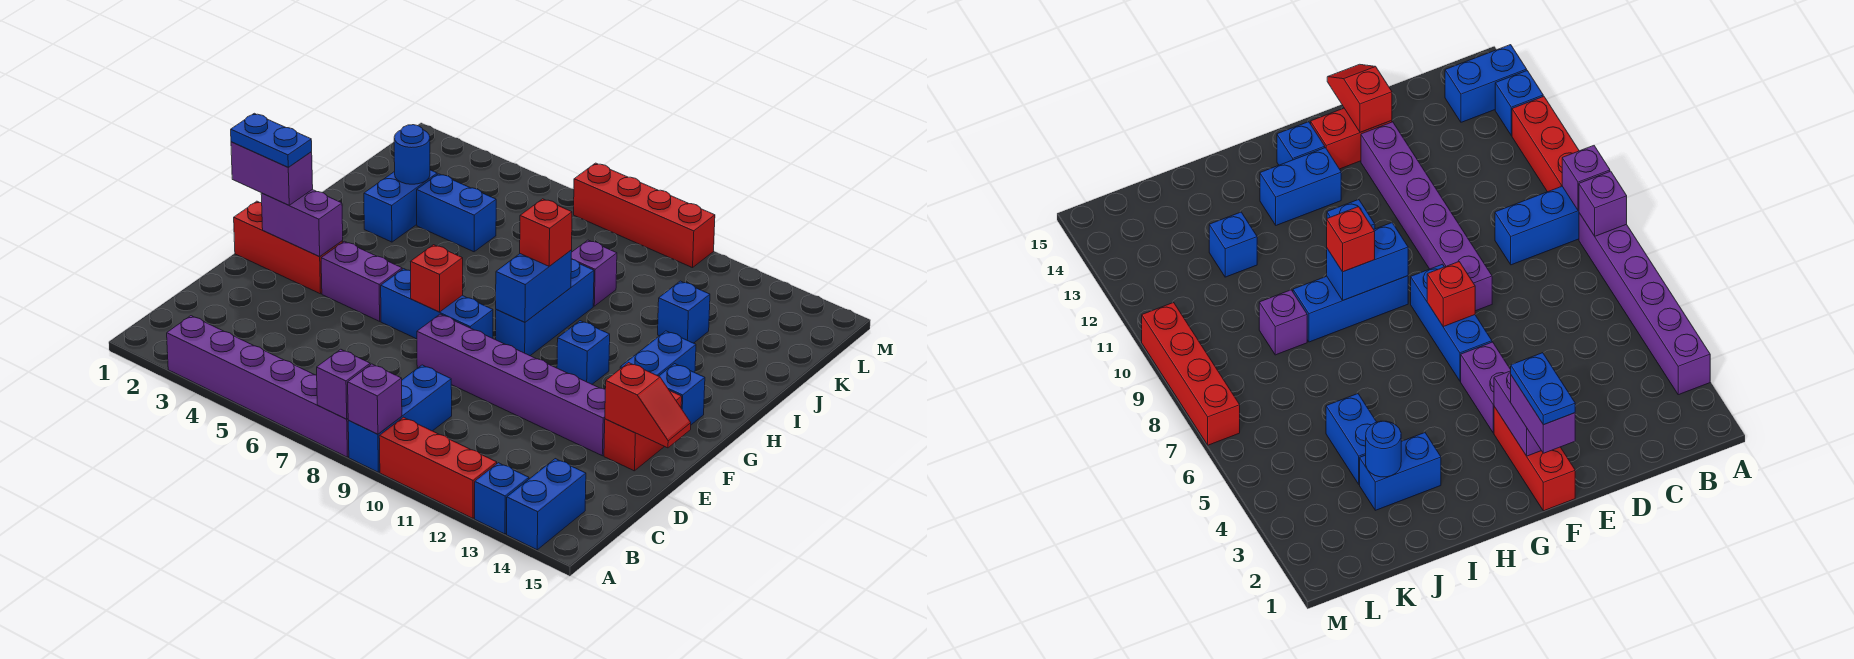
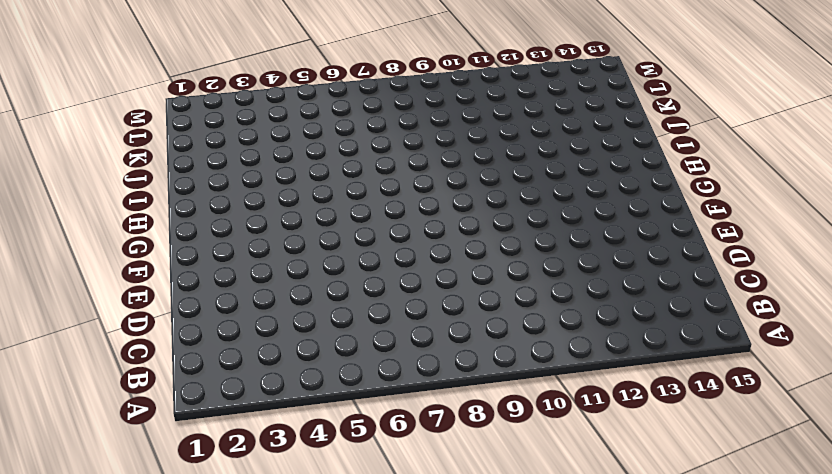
none -> purple 1x6 brick [167,316,349,457]
none -> blue 1x3 brick [348,365,452,472]
none -> red 1x3 brick [379,417,497,518]

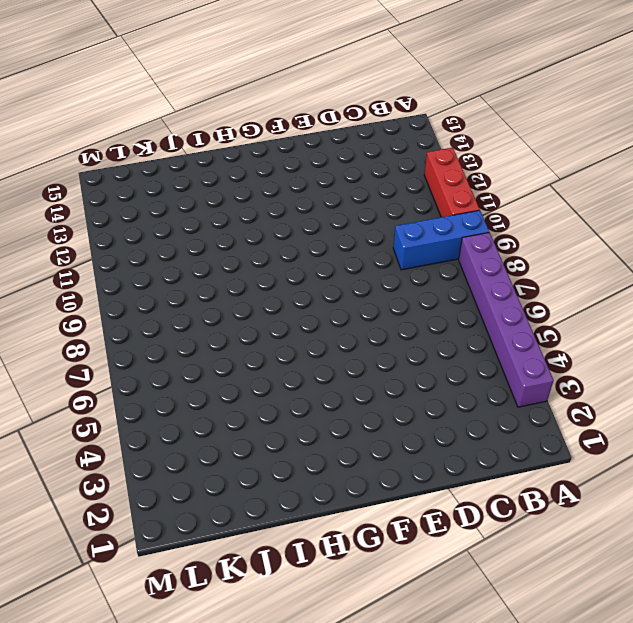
none -> blue 1x1 brick [475,463,529,534]
none -> blue 1x2 brick [507,459,586,550]
none -> purple 1x6 brick [417,314,605,456]

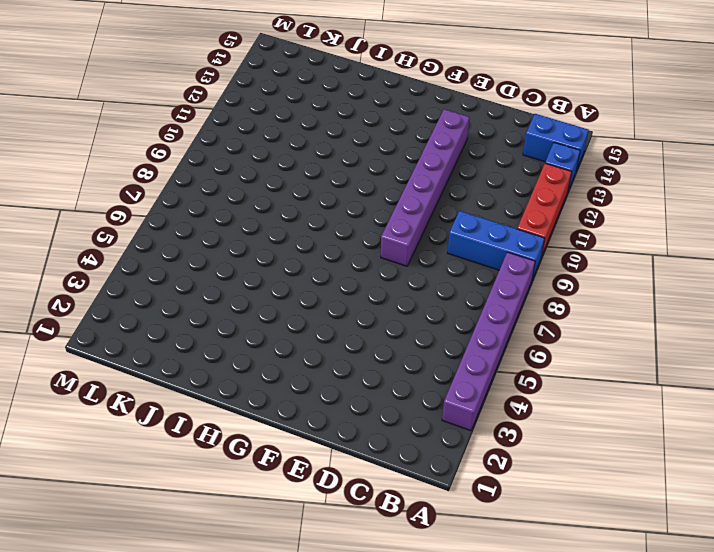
none -> red 1x2 brick [604,391,682,471]
none -> red 1x3 brick [234,201,343,294]
none -> purple 1x2 brick [321,241,402,321]

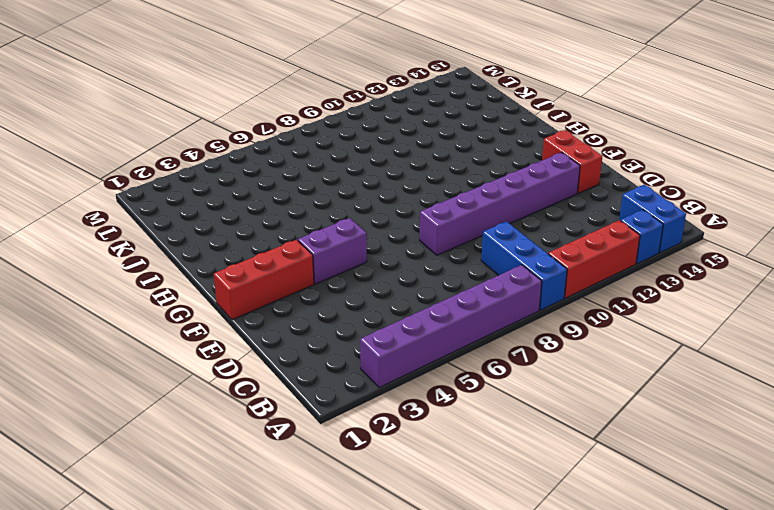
none -> blue 1x3 brick [381,269,493,339]
none -> blue 1x3 brick [496,259,594,356]
none -> blue 1x1 brick [557,321,610,384]

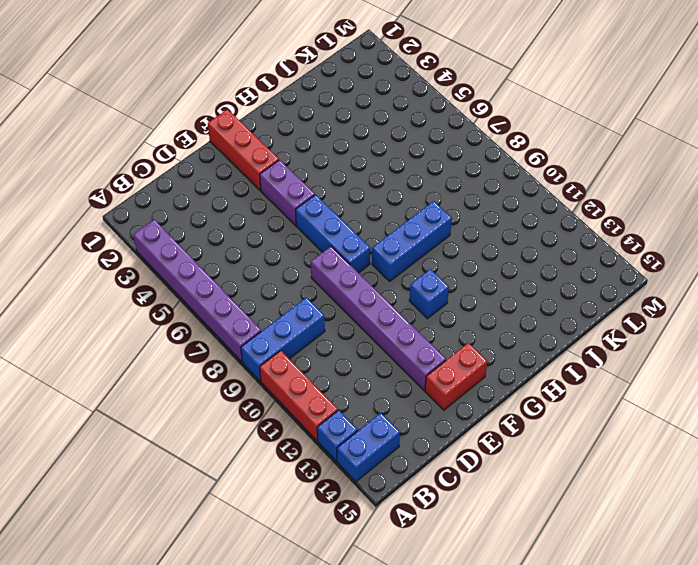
none -> blue 1x2 brick [620,331,696,376]
none -> blue 1x1 brick [659,364,705,425]
none -> blue 1x2 brick [364,170,437,242]

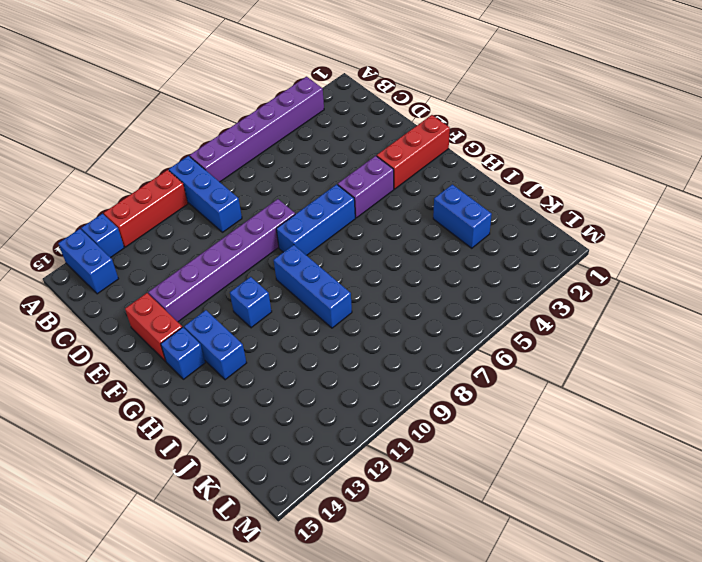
none -> blue 1x2 brick [417,174,496,252]
none -> purple 1x1 brick [571,240,617,306]
none -> blue 1x1 brick [658,281,710,343]

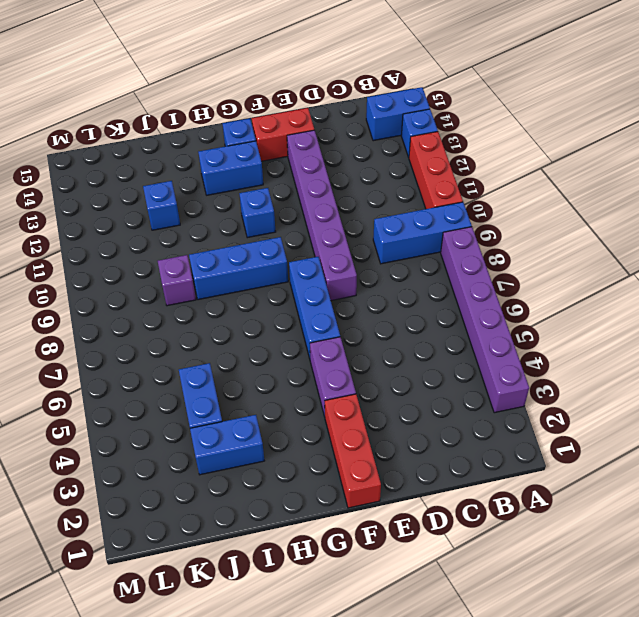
none -> red 1x4 brick [574,163,715,268]
none -> purple 1x1 brick [317,349,370,419]
none -> purple 1x1 brick [348,364,402,434]

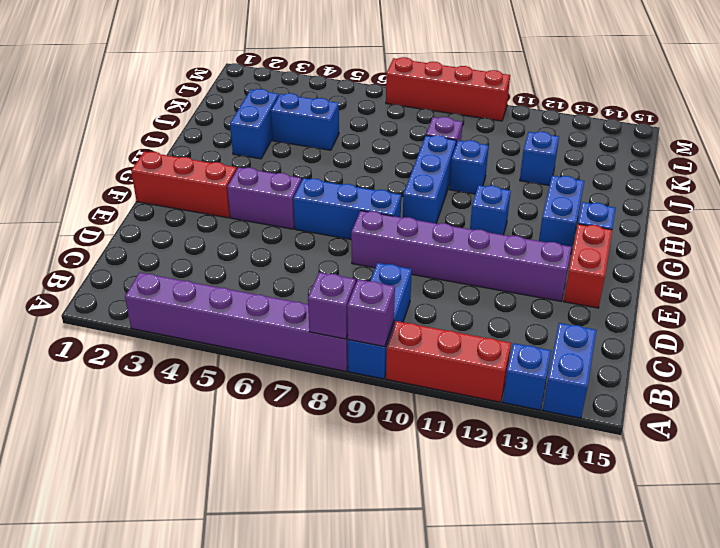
blue 1x1 brick [449,140,489,194] -> none
none -> red 1x2 slope [605,363,691,448]
none -> purple 1x2 brick [261,190,343,257]
none -> red 1x1 brick [410,245,463,312]

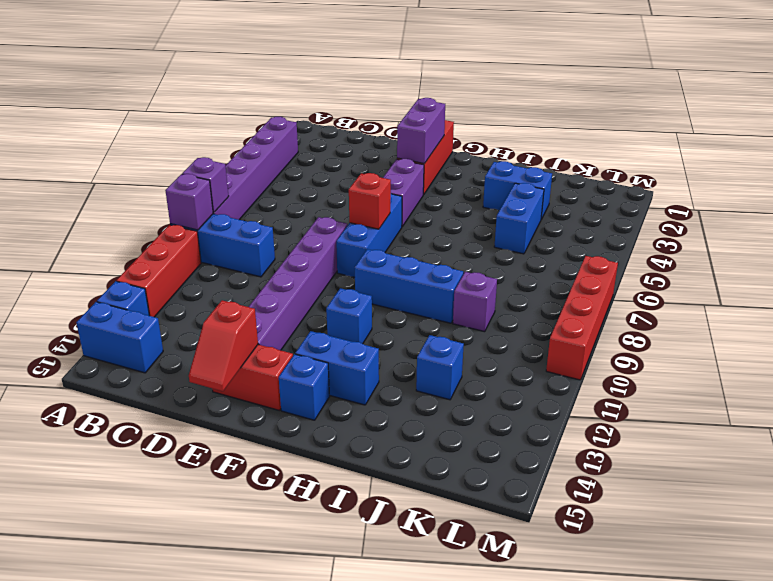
none -> blue 1x2 brick [496,250,572,322]
none -> blue 1x1 round brick [394,125,430,184]
none -> purple 1x2 brick [231,142,313,205]

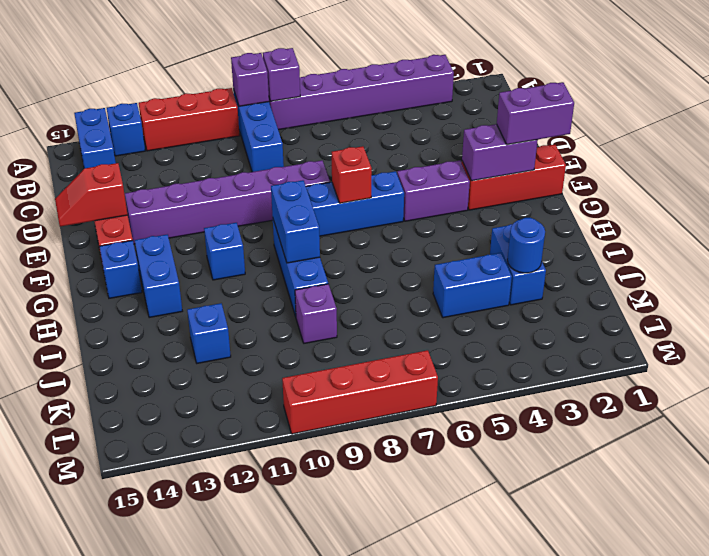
none -> red 1x1 brick [520,199,572,266]
none -> blue 1x2 plate [231,113,312,167]

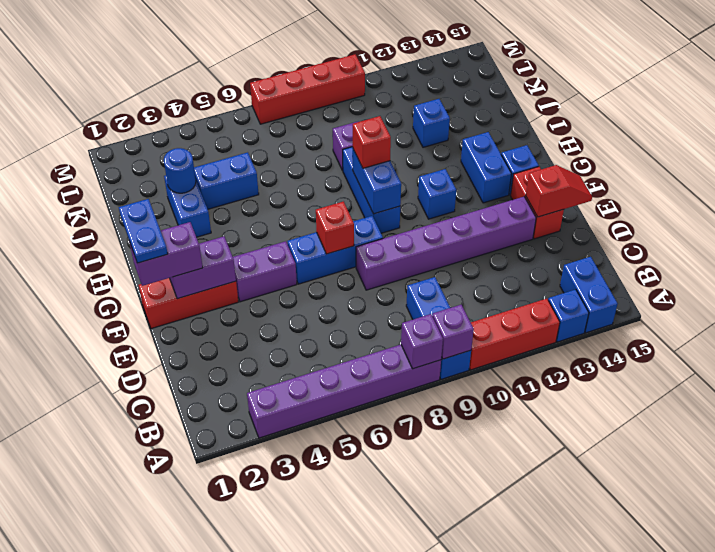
blue 1x2 plate [119,199,168,263] -> blue 1x2 plate turned to [231,113,312,167]

